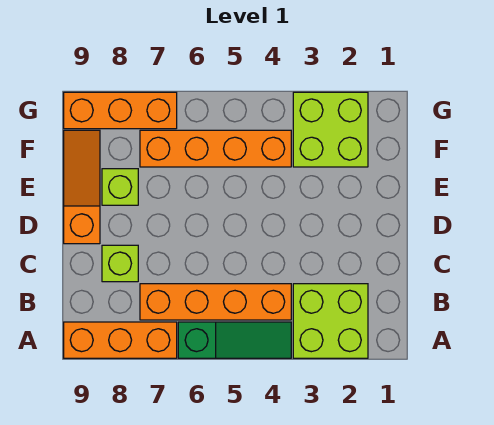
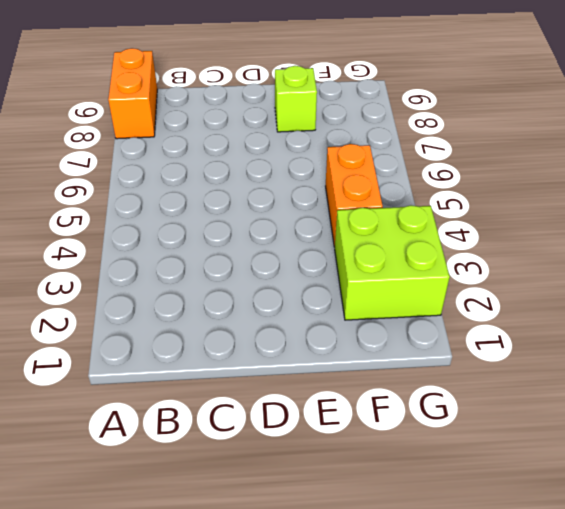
orange 1x2 brick [108,48,157,139] -> orange 1x3 brick [64,322,177,358]
orange 1x2 brick [326,144,383,247] -> orange 1x4 brick [140,130,291,167]
none -> lime 2x2 brick [293,284,368,358]
none -> green 1x3 slope [178,322,291,358]

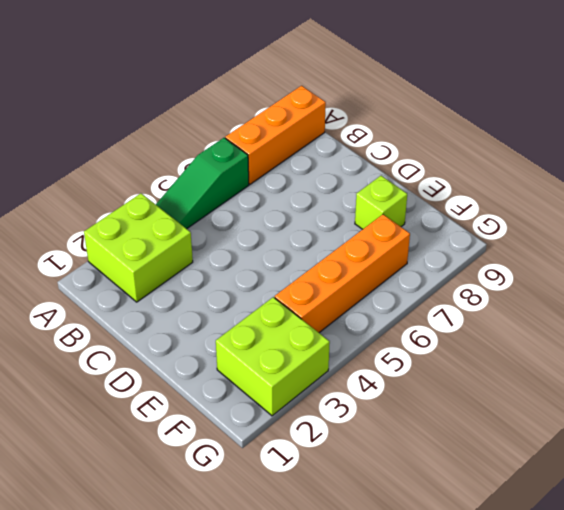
none -> orange 1x4 brick [140,284,291,320]
none -> lime 1x1 brick [102,245,138,282]

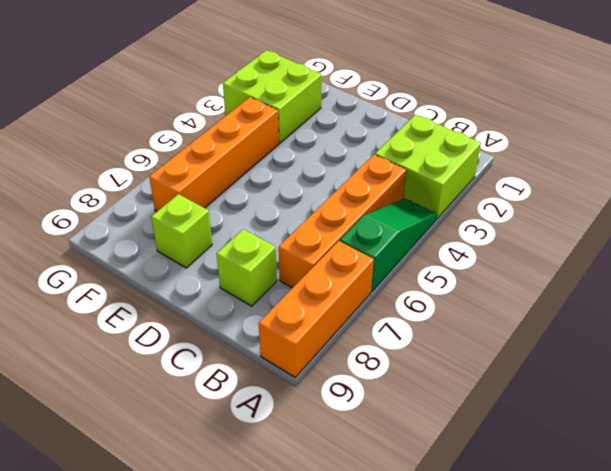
none -> orange 1x3 slope [64,130,100,244]
none -> orange 1x3 brick [64,92,177,129]

